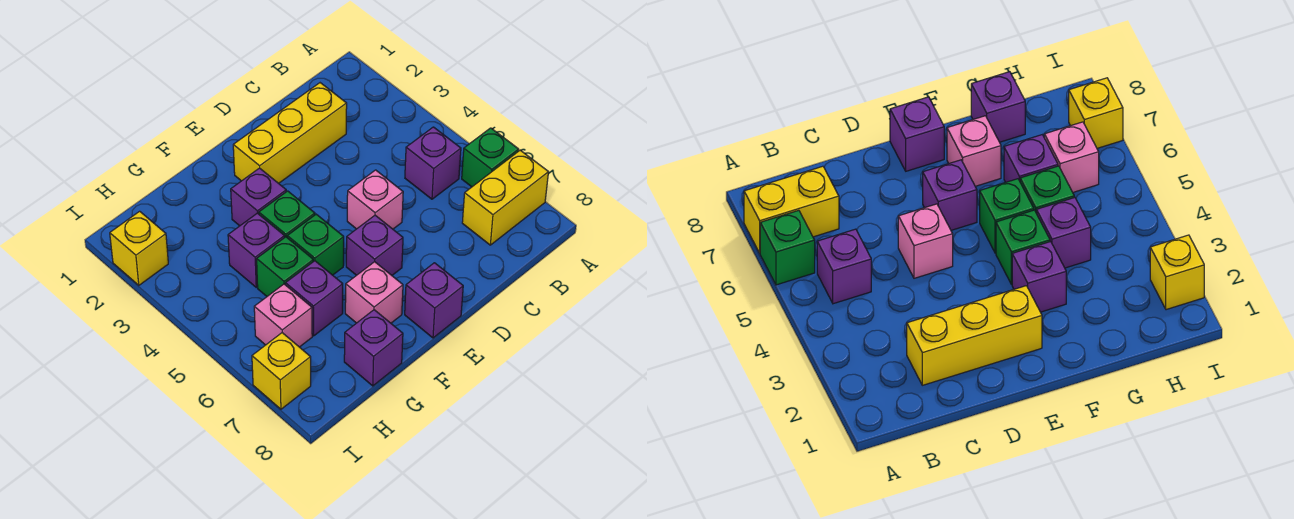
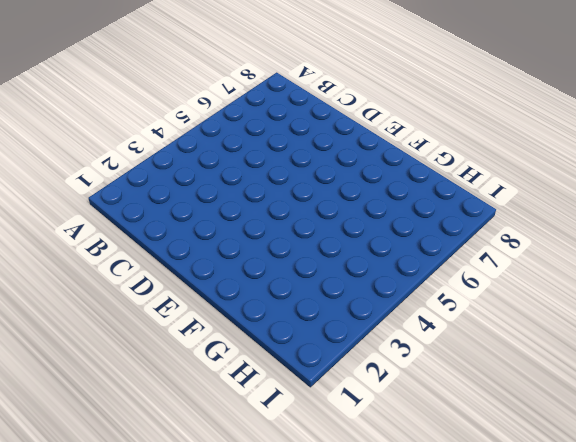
none -> green 1x1 brick [462,128,519,187]
none -> yellow 1x2 brick [462,150,548,245]
none -> purple 1x1 brick [405,127,461,199]

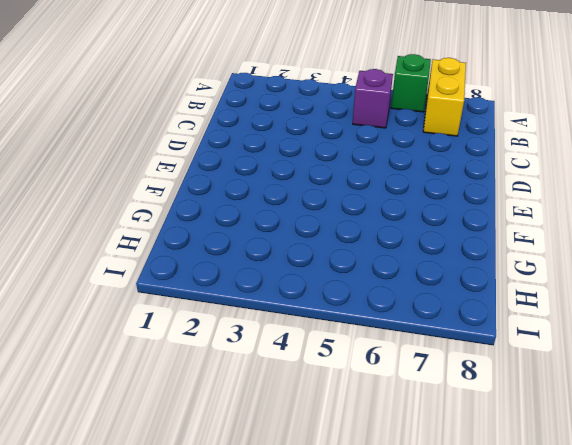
none -> yellow 1x3 brick [233,83,347,183]
none -> pink 1x1 brick [347,170,403,229]
none -> purple 1x1 brick [346,215,403,275]

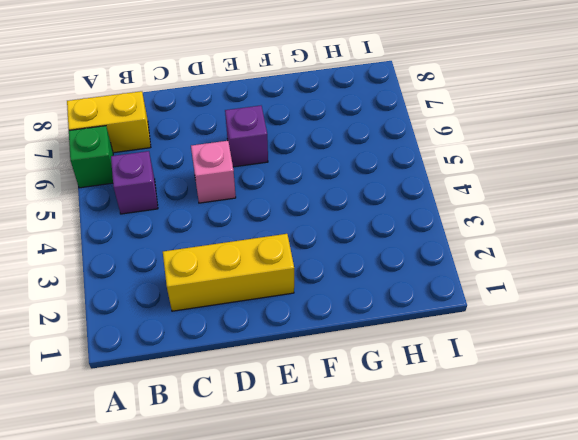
none -> purple 1x1 brick [405,263,463,338]
none -> purple 1x1 brick [231,168,286,226]
none -> green 1x1 brick [259,191,315,237]

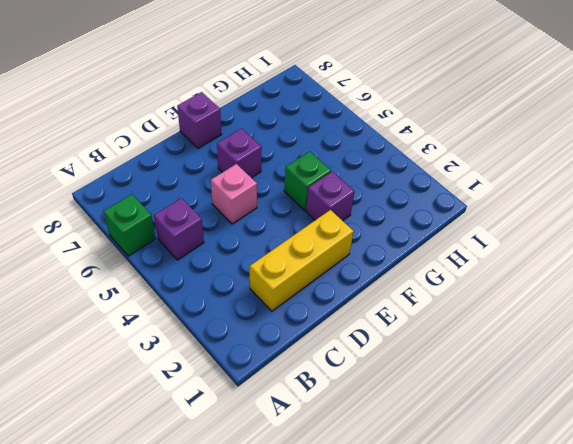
none -> yellow 1x2 brick [462,150,548,245]
none -> green 1x1 brick [287,214,344,275]
none -> pink 1x1 brick [345,262,403,323]

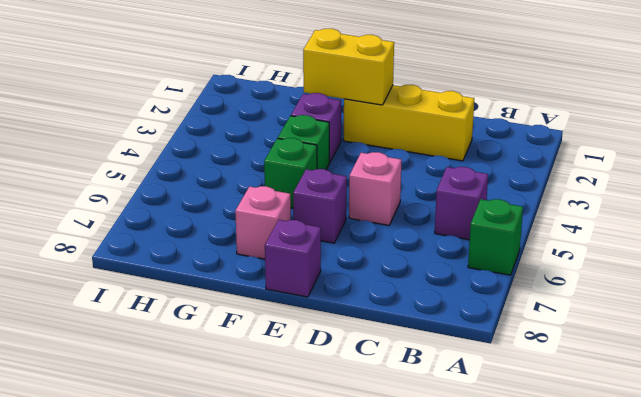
yellow 1x2 brick [303,29,394,105] -> yellow 1x2 brick moved to [462,150,548,245]
none -> purple 1x1 brick [228,213,285,287]
none -> green 1x1 brick [257,237,313,296]
none -> purple 1x1 brick [286,261,343,336]

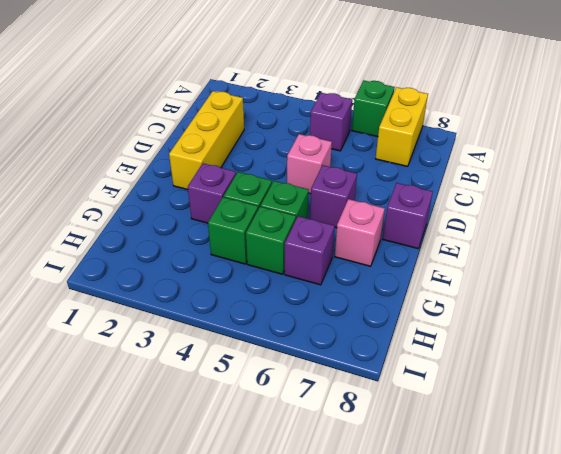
green 1x1 brick [208,197,258,264] -> purple 1x1 brick [228,213,285,287]
none -> purple 1x1 brick [344,310,403,386]
none -> pink 1x1 brick [254,284,312,347]
none -> yellow 1x1 brick [110,211,168,285]

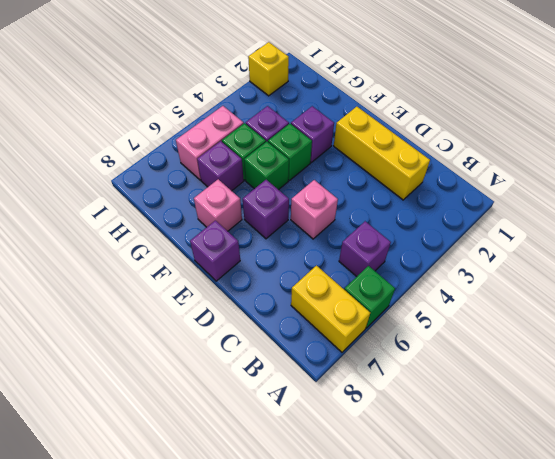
pink 1x2 brick [176,106,244,180] -> pink 1x1 brick [254,284,312,347]
none -> purple 1x1 brick [344,310,403,386]
none -> yellow 1x1 brick [252,333,311,409]

